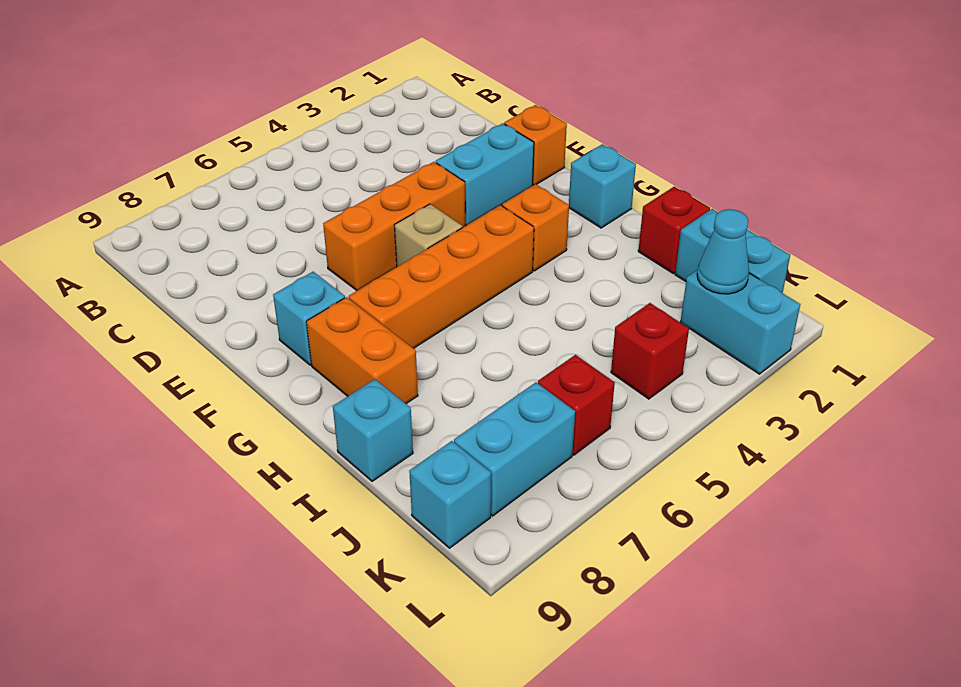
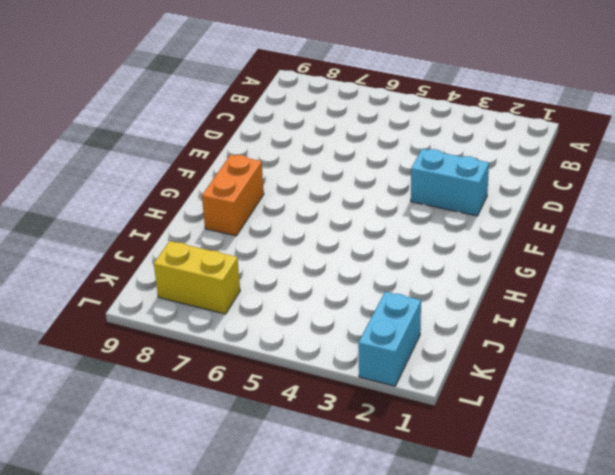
yellow 1x2 brick [154,241,240,314] -> cyan 1x2 brick [454,382,575,516]
none -> orange 1x1 brick [504,105,567,185]
none -> orange 1x3 brick [323,162,465,290]
none -> tan 1x1 brick [394,204,462,267]

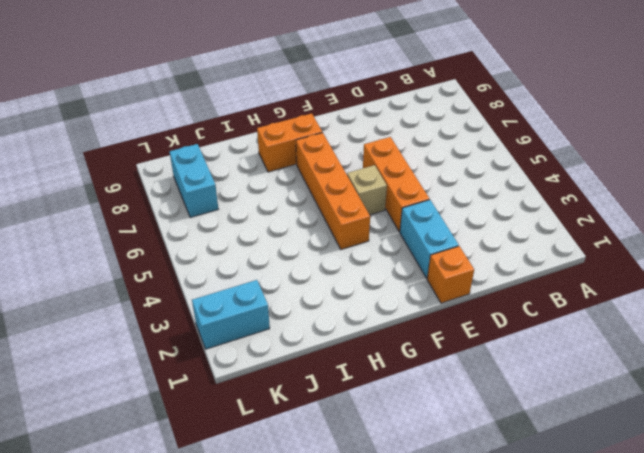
none -> cyan 1x1 brick [273,272,345,365]
none -> cyan 1x1 brick [569,144,636,228]
none -> orange 1x1 brick [502,184,569,271]

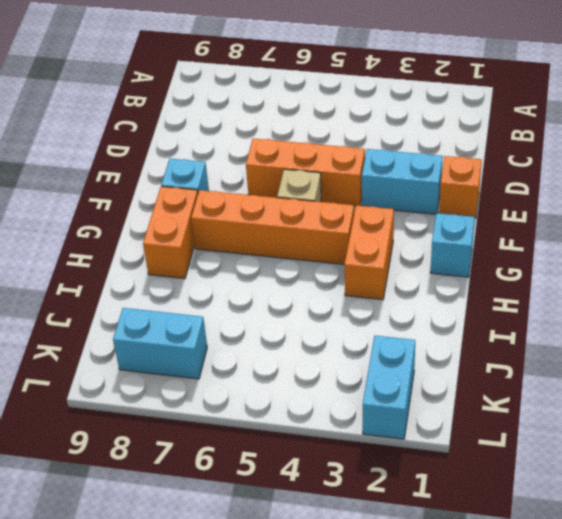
orange 1x2 brick [344,205,394,300] -> orange 1x1 brick [502,184,569,271]
none -> red 1x1 brick [638,187,710,273]
none -> cyan 1x1 brick [333,379,413,481]
none -> cyan 1x2 brick [675,209,790,293]

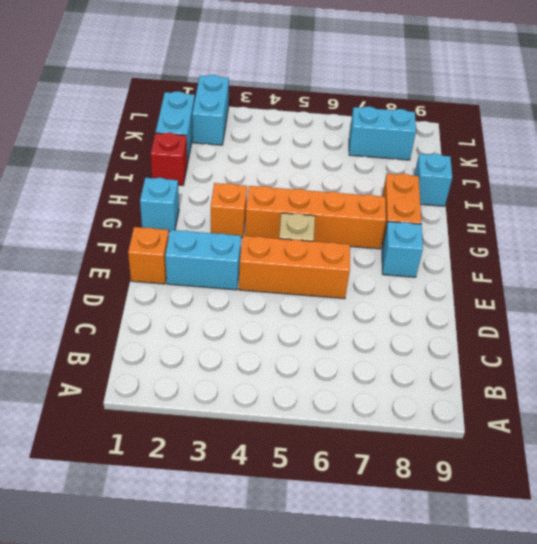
none -> red 1x1 brick [611,303,689,399]
none -> red 1x1 brick [538,355,615,455]
none -> cyan 1x1 brick [409,441,491,548]

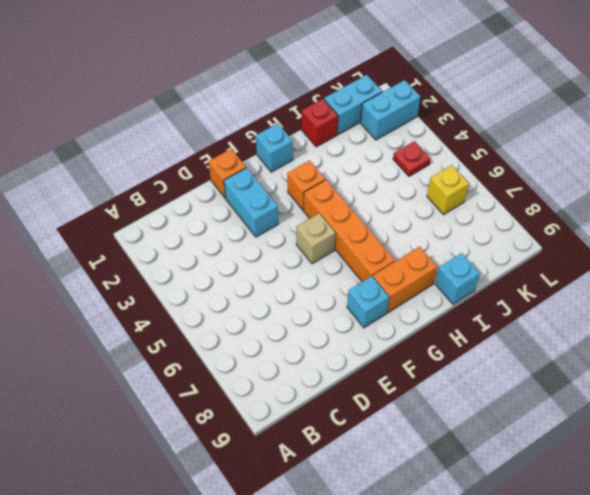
red 1x1 plate [393,141,431,176] -> red 1x1 brick [611,303,689,399]
yellow 1x1 brick [427,165,469,215] -> red 1x1 brick [538,355,615,455]
none -> orange 1x3 brick [323,162,465,290]
none -> cyan 1x2 brick [454,382,575,516]
none -> cyan 1x1 brick [409,441,491,548]

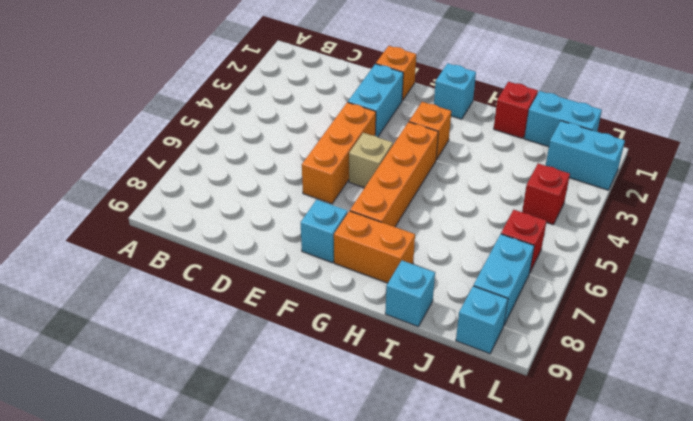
none -> cyan 1x1 cone [697,209,749,294]

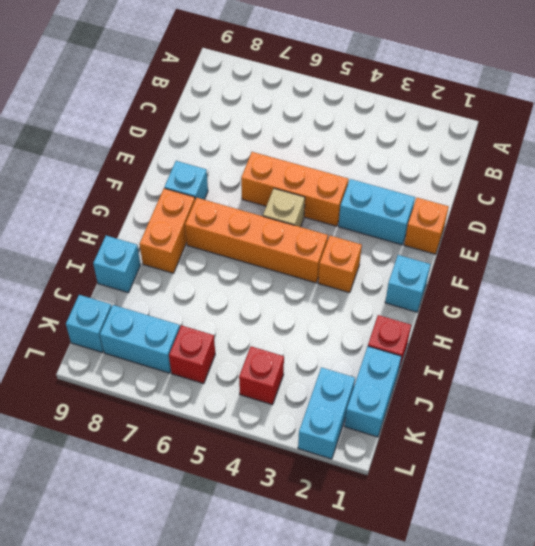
none -> cyan 1x1 cone [697,209,749,294]

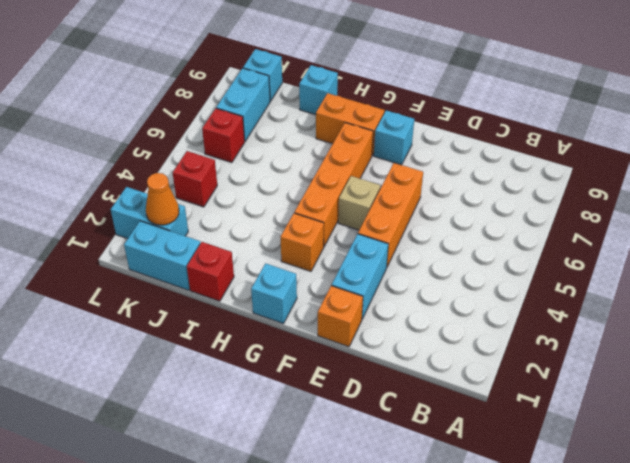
orange 1x1 cone [146,173,179,225] -> cyan 1x1 cone [697,209,749,294]

